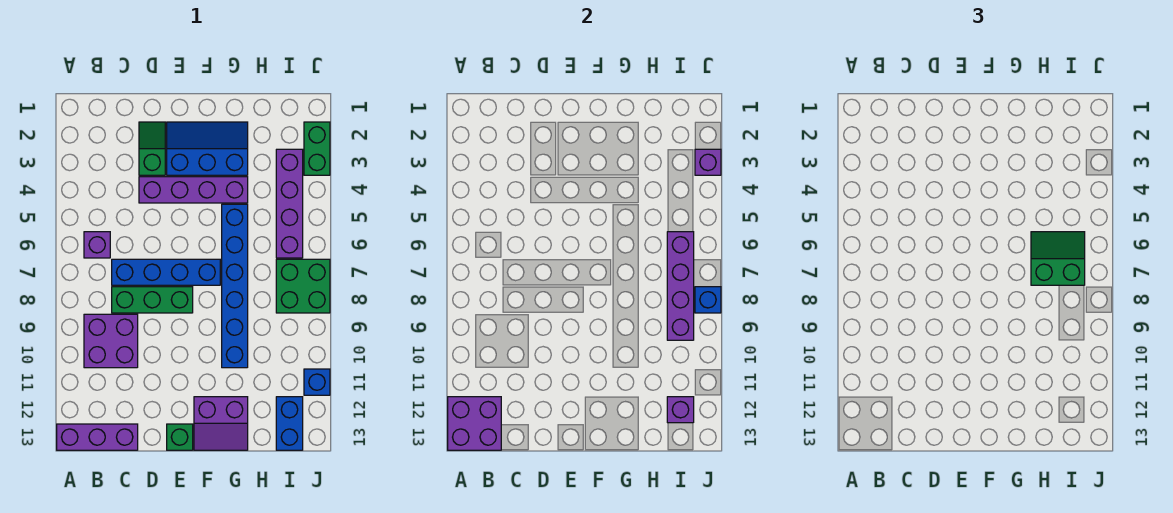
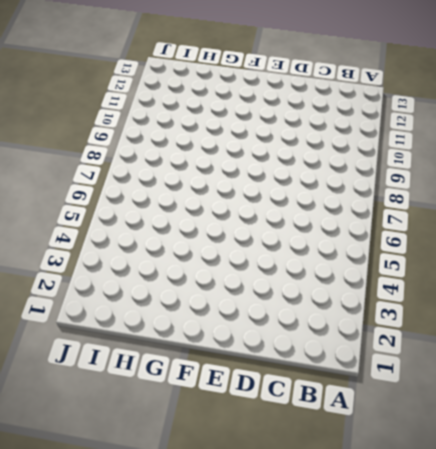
none -> purple 1x3 brick [57,424,138,450]
none -> purple 1x1 brick [84,232,110,258]
none -> purple 2x2 brick [84,314,138,368]

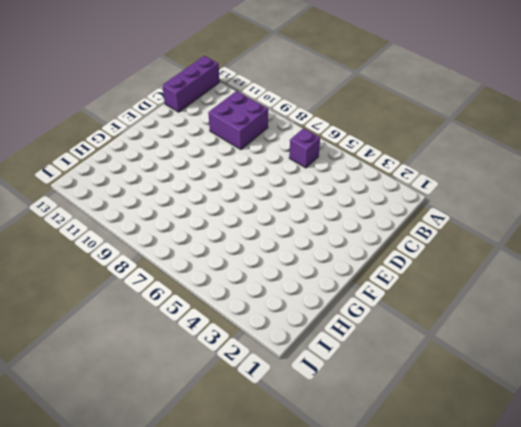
none -> blue 1x4 brick [112,259,220,285]
none -> green 1x3 brick [112,287,193,313]
none -> green 1x2 slope [139,122,165,175]

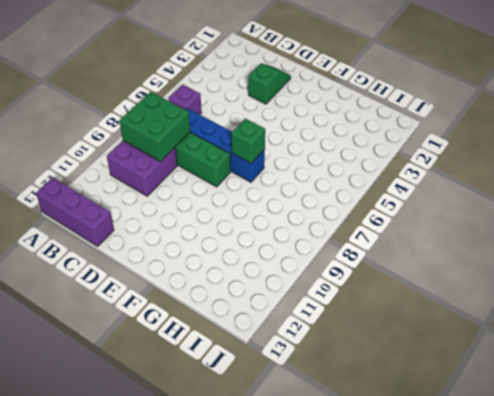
green 2x2 brick [120,92,190,162] -> green 2x2 brick moved to [276,259,330,313]
green 1x1 brick [231,119,265,163] -> green 1x1 brick moved to [167,424,193,450]
none -> purple 1x4 brick [139,177,248,203]
none -> blue 2x3 slope [167,122,248,175]
none -> purple 2x2 slope [194,397,248,450]

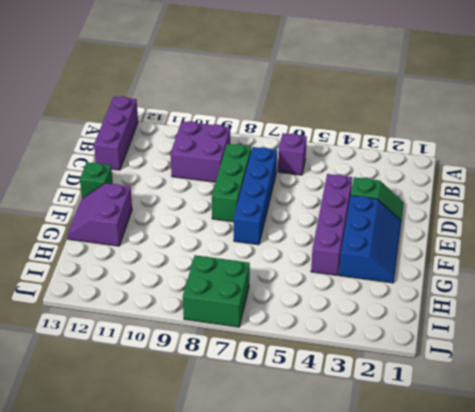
none -> blue 1x6 brick [222,204,248,368]
none -> purple 1x4 brick [276,149,303,258]
none -> blue 1x2 brick [276,397,303,450]

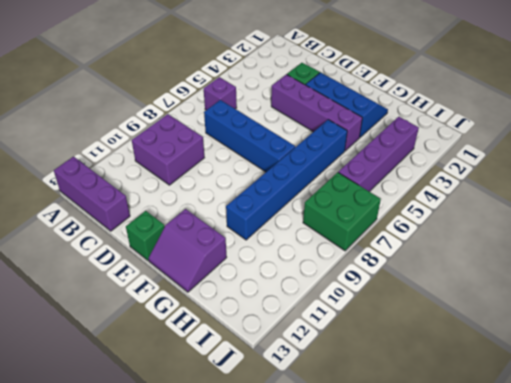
none -> green 1x3 brick [112,287,193,313]
none -> blue 1x2 brick [276,397,303,450]
none -> green 1x2 brick [304,122,330,175]

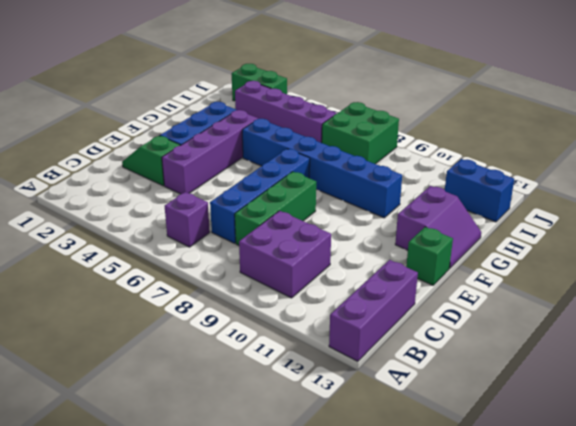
none -> blue 1x1 brick [304,369,330,395]
none -> purple 2x2 brick [448,397,501,450]
none -> purple 1x4 brick [667,232,694,340]

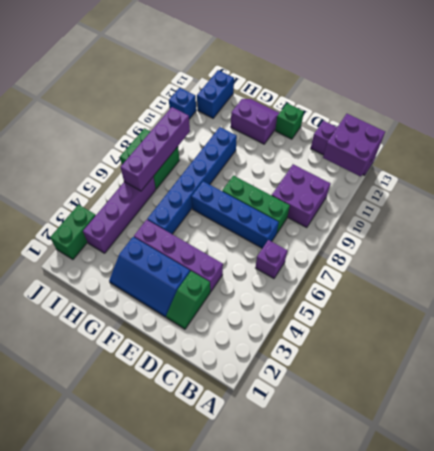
none -> purple 1x1 brick [667,397,694,423]
none -> purple 1x1 brick [695,149,721,175]
none -> blue 1x1 brick [695,287,721,313]

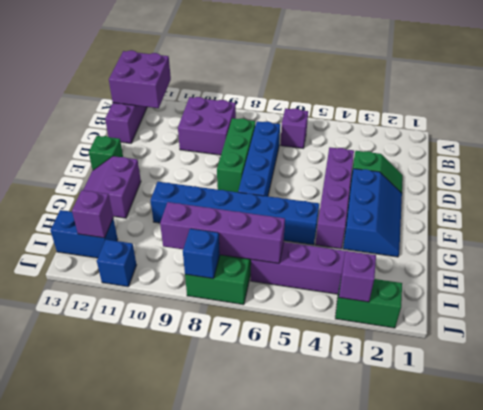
none -> green 2x2 slope [1031,232,1085,285]

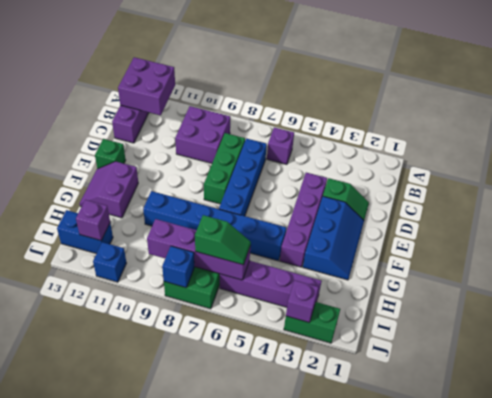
green 1x2 slope [195,215,251,265] -> green 2x2 slope [1031,232,1085,285]

